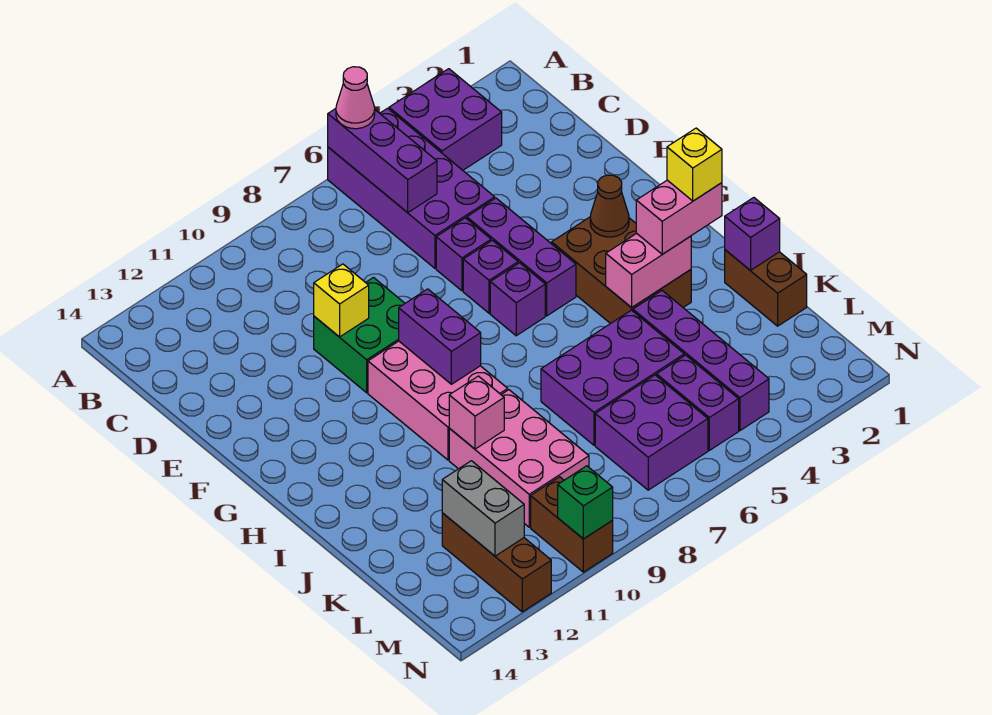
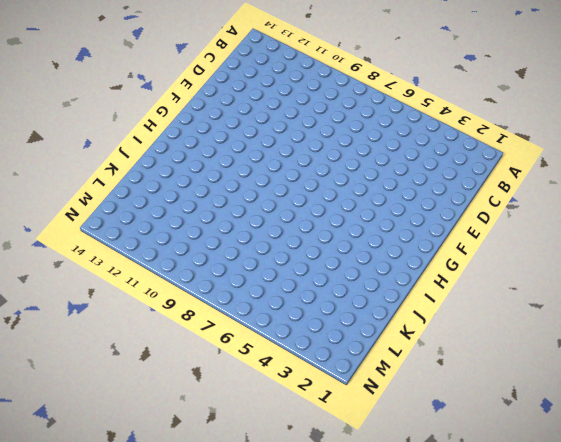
none -> purple 2x2 brick [389,69,502,170]
none -> purple 2x4 brick [328,108,495,268]
none -> purple 1x3 brick [467,198,576,316]

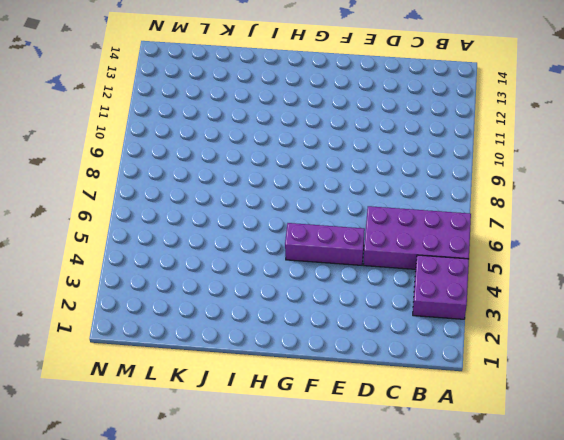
none -> purple 1x1 brick [436,218,491,291]
none -> green 2x2 brick [314,278,405,393]
none -> purple 1x1 brick [463,240,518,313]

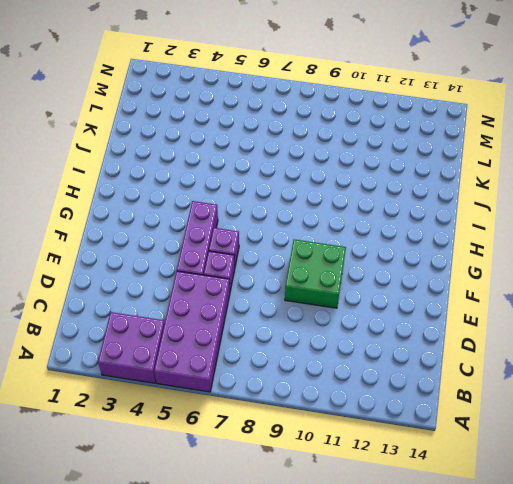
none -> brown 2x3 brick [552,217,691,324]
none -> purple 1x1 brick [490,263,545,336]
none -> pink 2x3 brick [368,341,508,460]

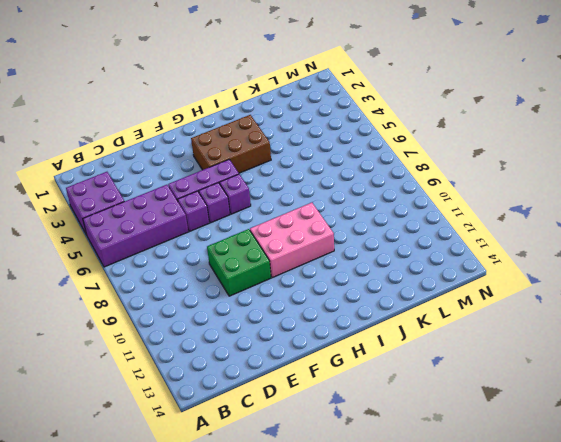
none -> brown 1x2 brick [725,250,807,326]
none -> purple 1x4 brick [633,291,769,430]
none -> purple 2x3 brick [541,310,684,445]

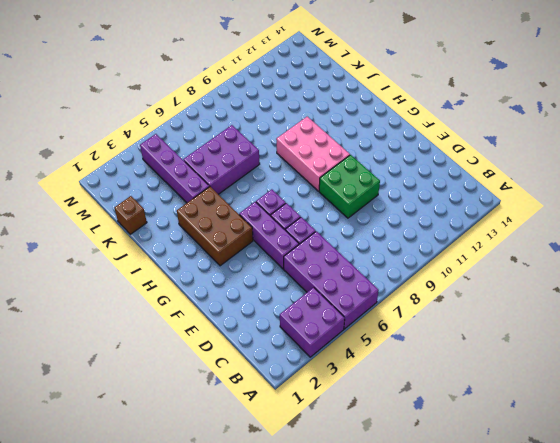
brown 1x1 brick [114,196,147,234] -> brown 1x2 brick [725,250,807,326]
none -> pink 2x3 brick [449,390,589,527]
none -> purple 1x2 brick [656,355,739,450]
none -> purple 2x2 brick [595,375,708,490]

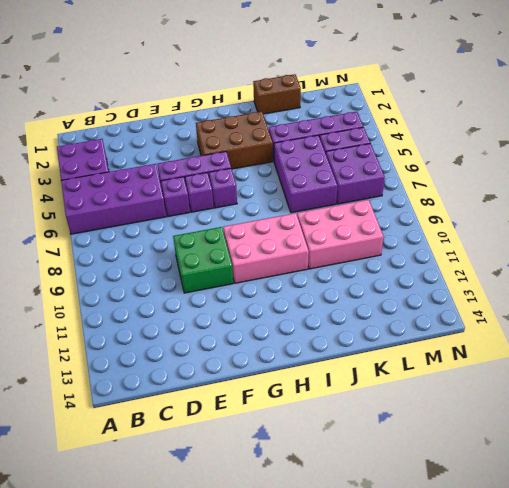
none -> brown 1x3 brick [442,513,551,612]
none -> brown 1x2 brick [531,477,613,572]
none -> purple 1x3 brick [328,109,437,213]

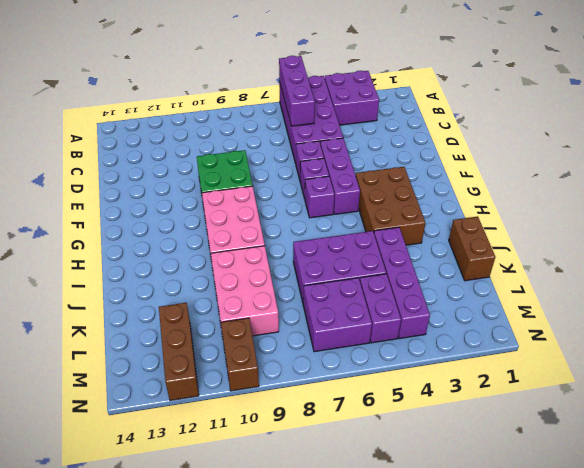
none -> yellow 1x1 brick [314,264,369,337]
none -> brown 1x1 cone [590,175,629,237]
none -> purple 1x2 brick [399,289,481,384]

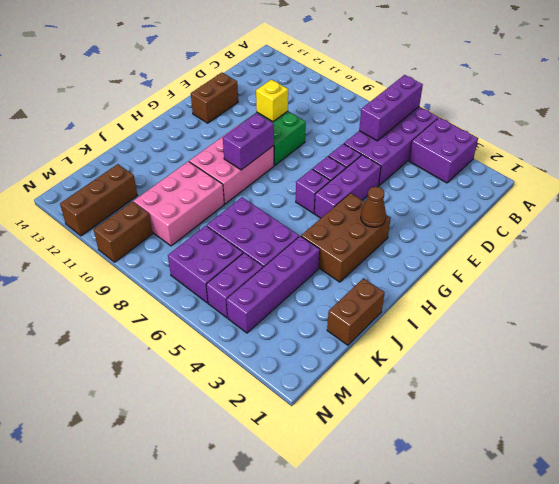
brown 1x2 brick [191,73,238,123] -> none
none -> pink 1x2 brick [606,233,691,308]
none -> purple 1x1 brick [725,198,780,270]
none -> pink 1x1 brick [449,376,504,449]

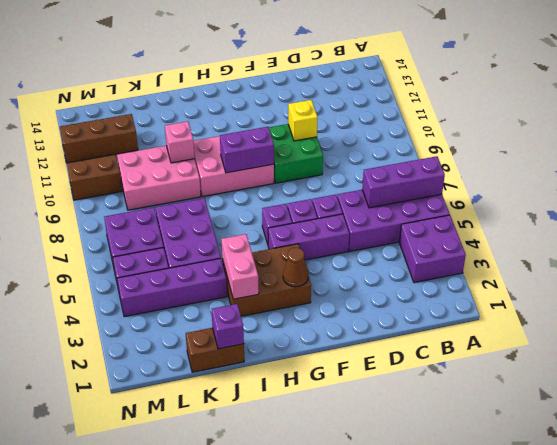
none -> grey 1x2 brick [442,461,524,556]
none -> green 1x1 brick [558,466,613,539]
none -> pink 1x1 cone [336,67,375,129]

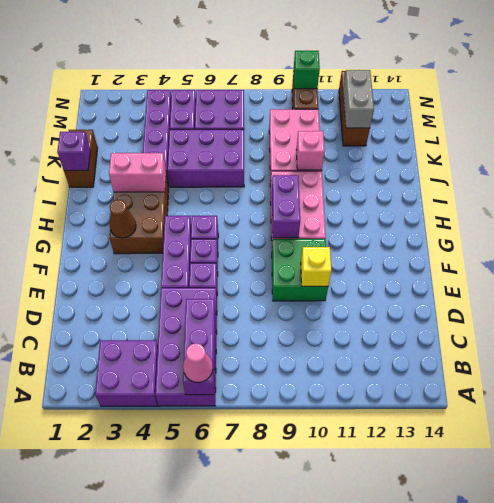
none -> pink 1x2 brick [636,180,722,254]
none -> yellow 1x1 brick [667,128,722,201]

